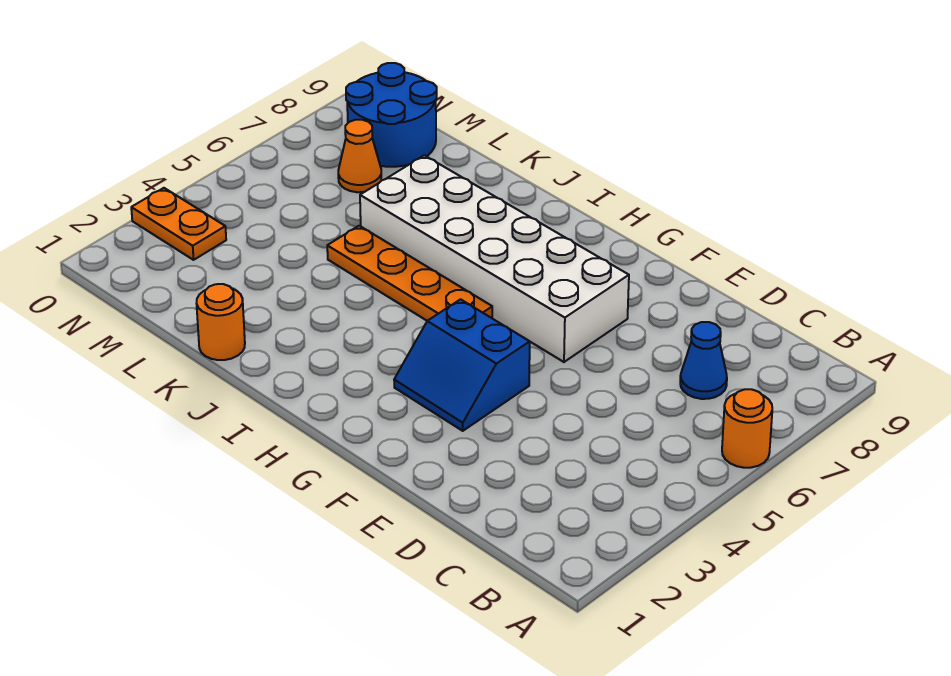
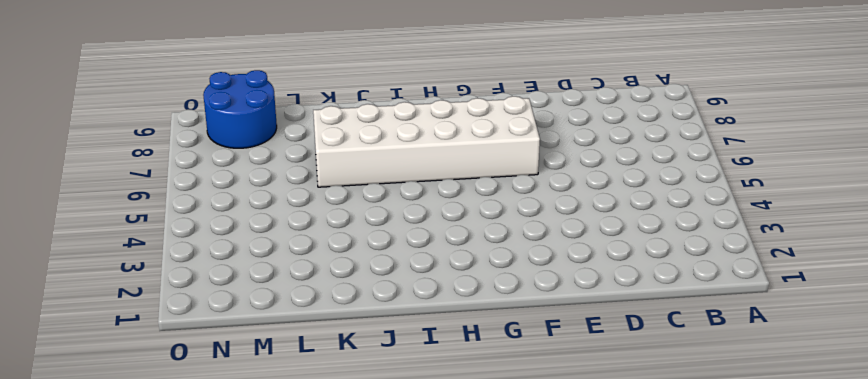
none -> orange 1x1 round brick [722,389,772,468]
none -> blue 1x1 cone [680,322,727,399]

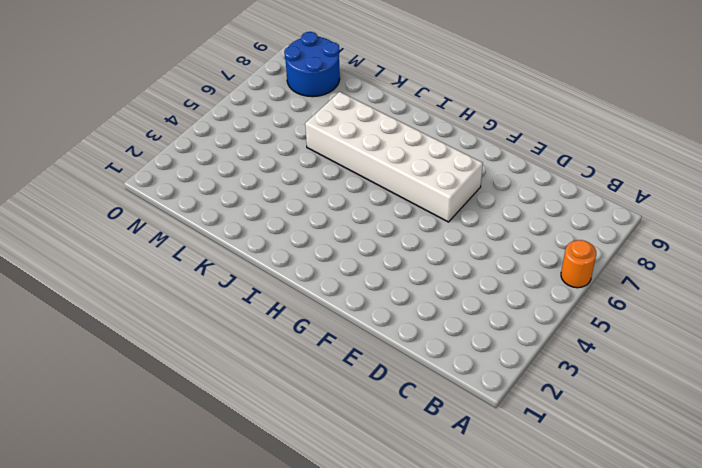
none -> blue 1x1 cone [680,322,727,399]
none -> blue 2x2 slope [394,299,530,431]

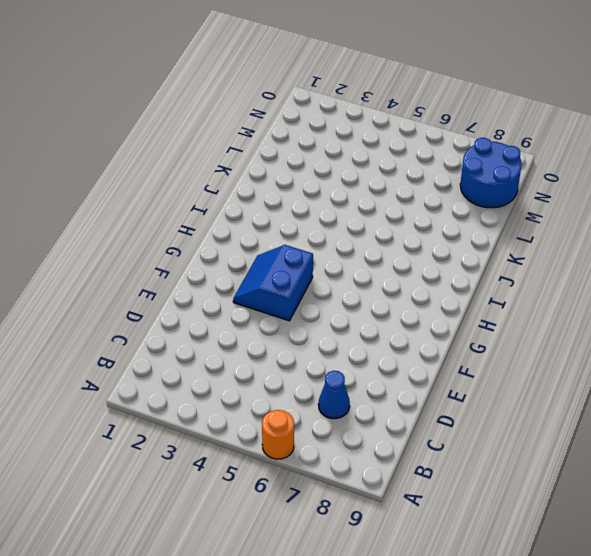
none -> white 2x6 brick [360,155,629,362]
none -> orange 1x4 plate [327,226,492,321]

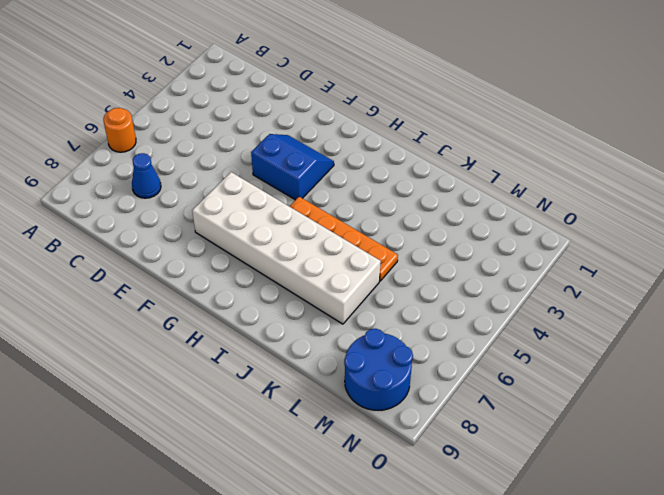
none -> orange 1x1 round brick [197,284,245,360]
none -> orange 1x1 cone [338,120,381,192]

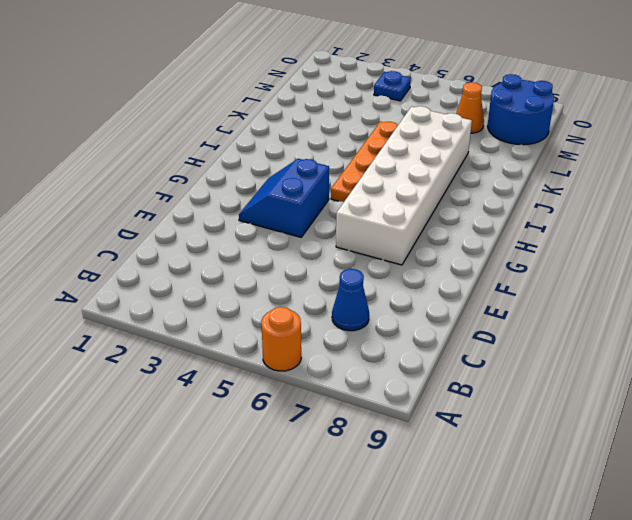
blue 1x1 plate [374,71,411,101] -> none
none -> orange 1x1 round brick [197,284,245,360]
none -> orange 1x2 plate [131,188,226,260]

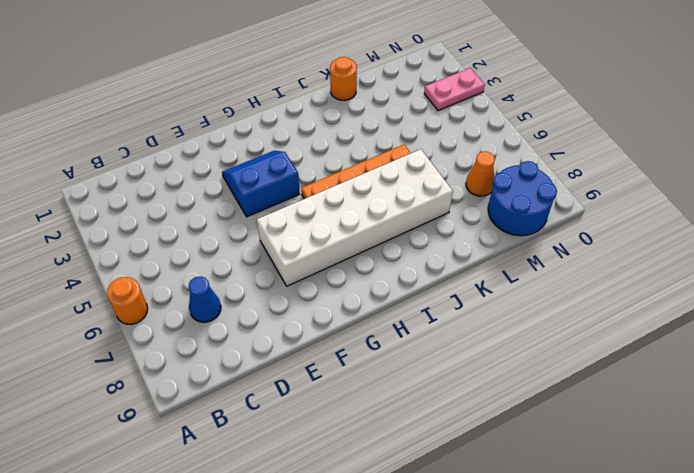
pink 1x2 plate [424,68,485,111] -> orange 1x2 plate [131,188,226,260]

